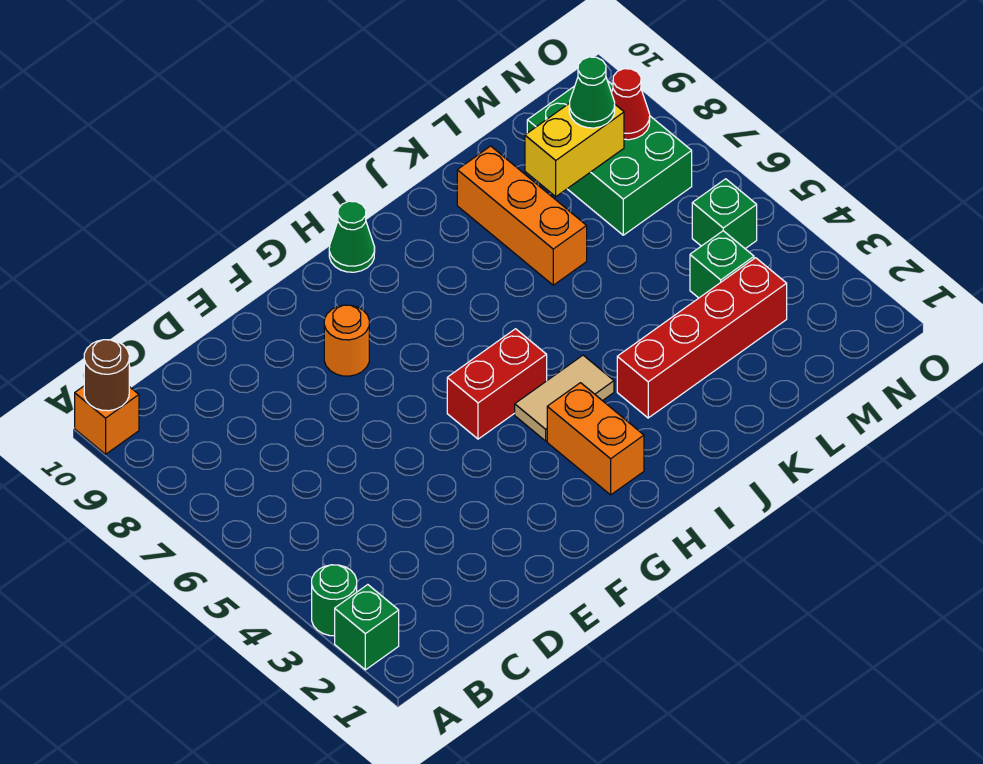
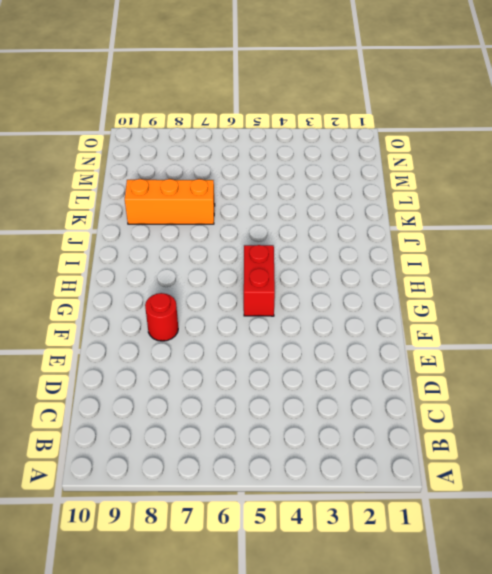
red 1x1 round brick [145,293,178,341] -> orange 1x1 round brick [324,305,369,376]
none -> green 1x1 brick [335,585,399,670]
none -> green 1x1 round brick [312,565,357,636]
none -> orange 1x1 brick [75,386,139,454]

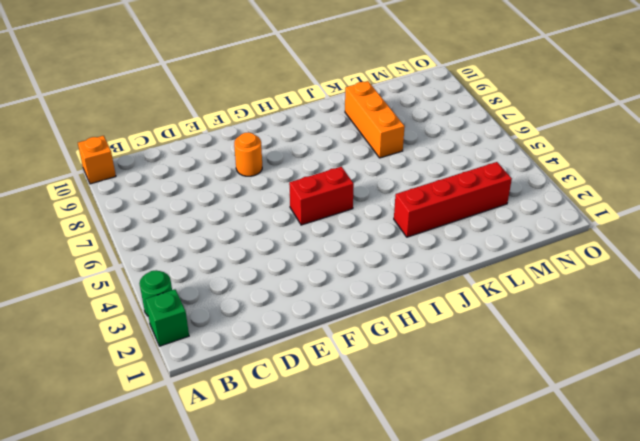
none -> orange 1x2 brick [547,383,644,495]
none -> tan 1x2 tile [515,355,614,441]
none -> green 1x1 cone [329,201,375,272]

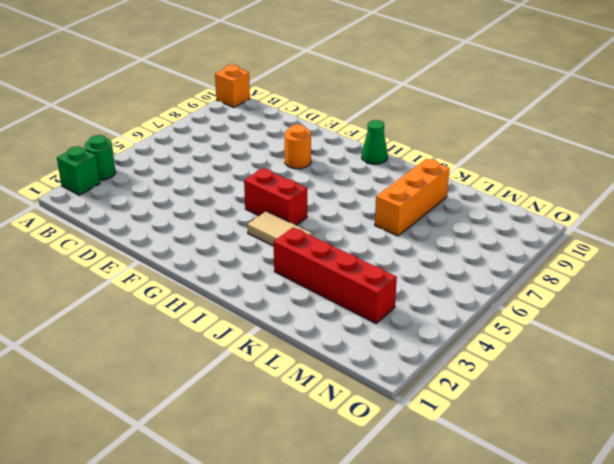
none -> orange 1x2 brick [547,383,644,495]
none -> green 1x1 brick [690,231,754,298]
none -> green 2x3 brick [527,81,692,235]

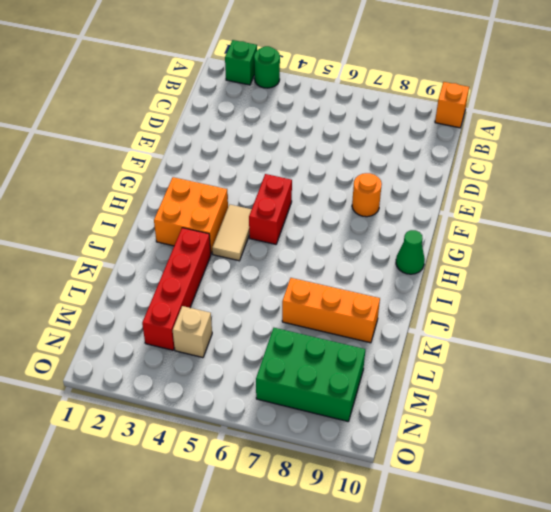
orange 2x2 brick [154,177,228,254] -> orange 1x2 brick [547,383,644,495]
tan 1x1 brick [173,306,212,358] -> green 1x1 brick [690,231,754,298]
none -> green 1x1 brick [692,179,757,249]
none -> brown 1x1 round brick [84,340,129,411]
none -> yellow 1x2 brick [525,103,624,197]

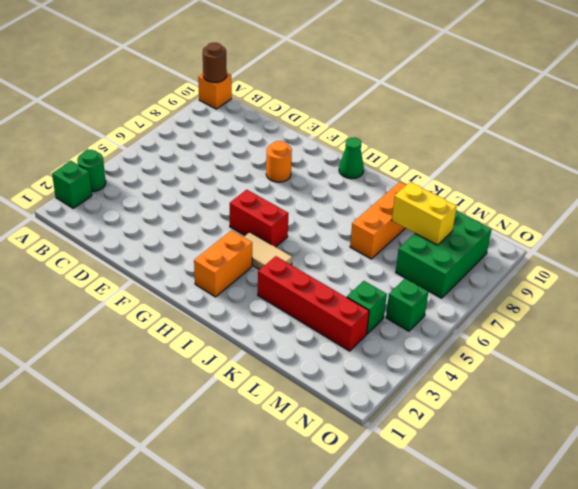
none -> red 1x1 cone [611,69,650,140]
none -> green 1x1 cone [569,57,615,128]

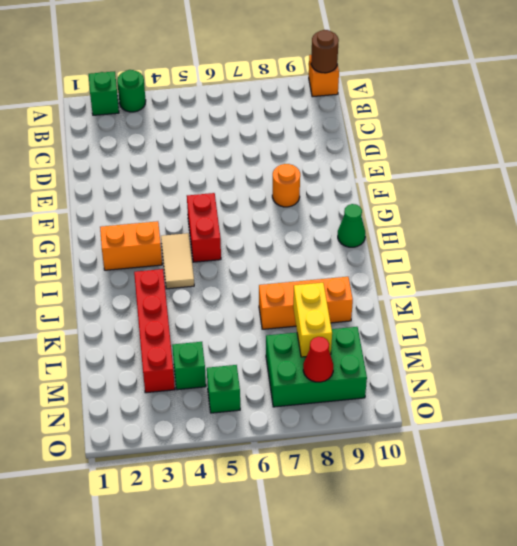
none -> green 1x1 cone [569,57,615,128]

